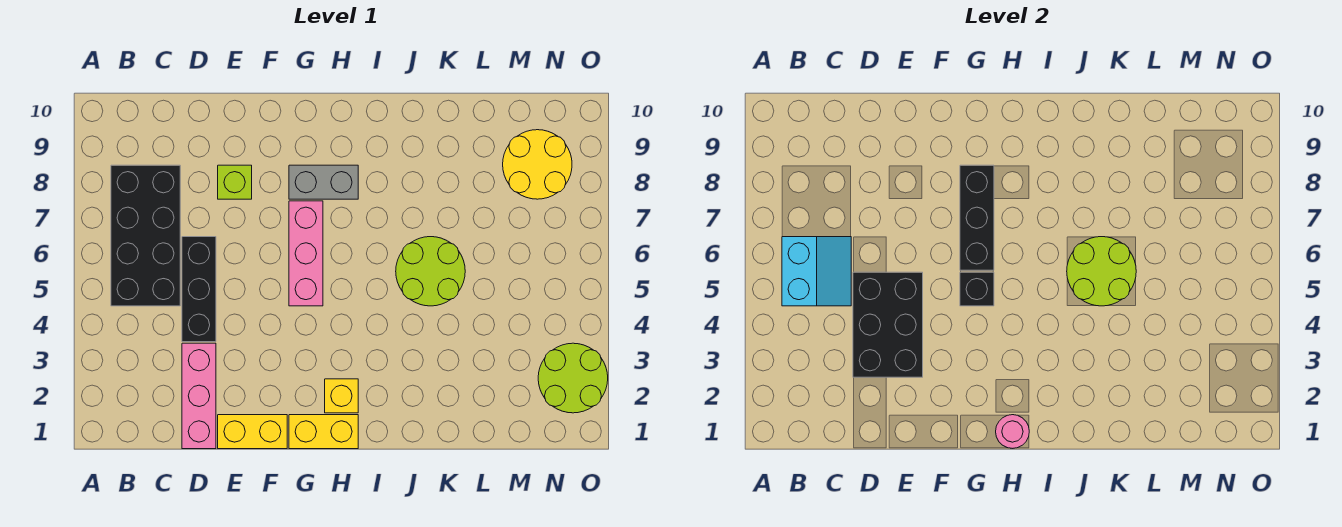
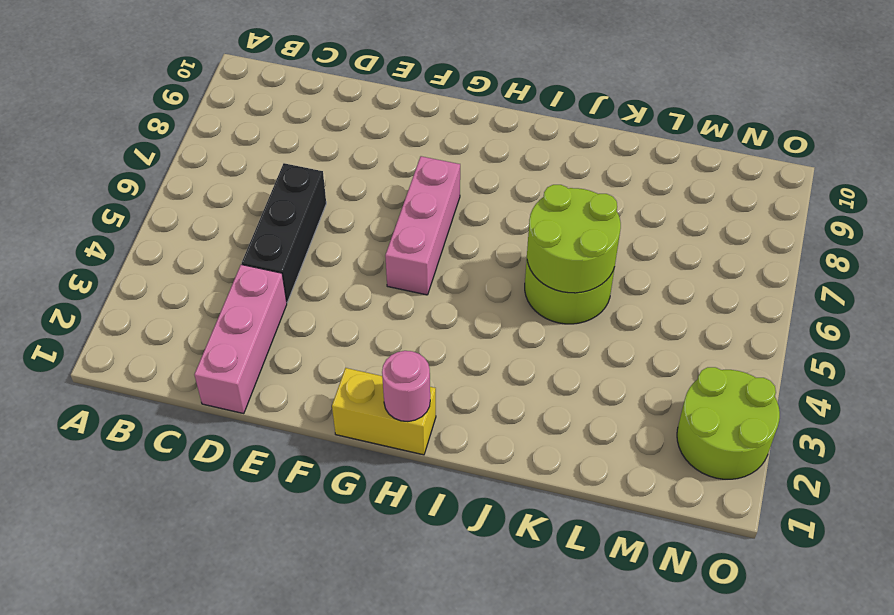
none -> black 2x4 brick [111,165,180,306]
none -> yellow 1x2 brick [218,415,287,449]
none -> lime 1x1 brick [218,165,252,199]

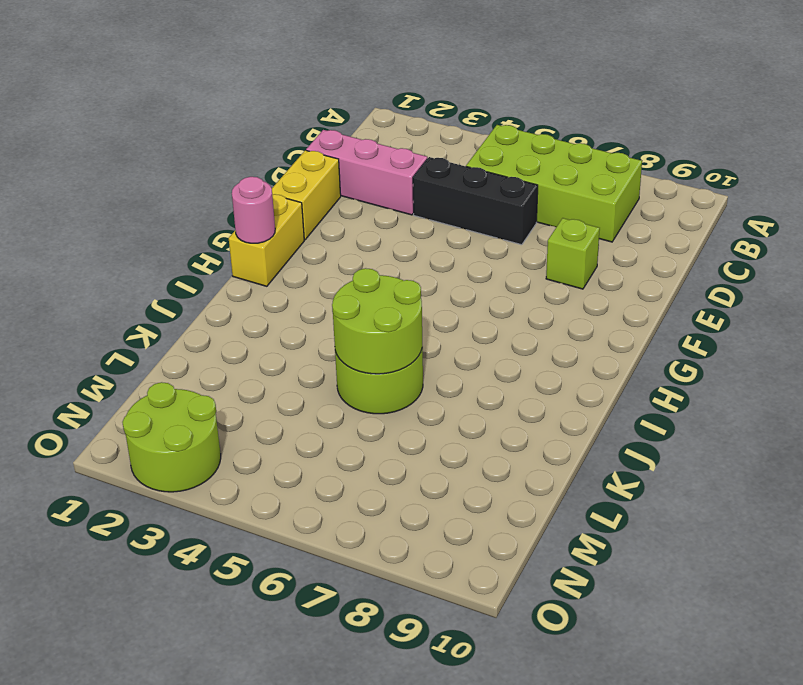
lime 2x4 brick [466,125,642,242] -> black 2x4 brick [111,165,180,306]
none -> pink 1x3 brick [289,201,323,306]
none -> grey 1x2 brick [289,165,358,199]
none -> yellow 1x1 brick [325,379,358,413]

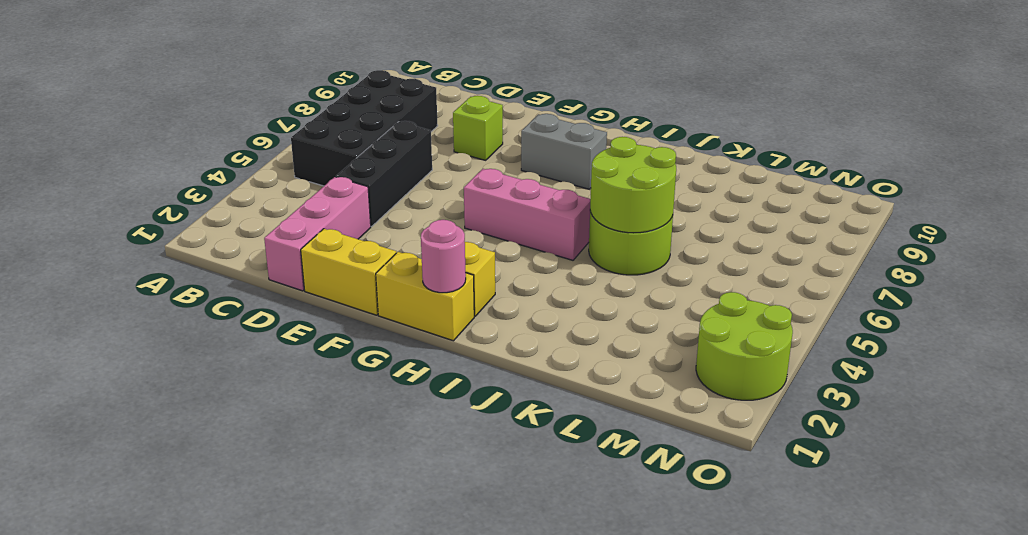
pink 1x3 brick [463,169,590,260] -> pink 1x3 brick turned to [289,201,323,306]
none -> yellow 2x2 round brick [503,130,572,199]
none -> cyan 2x2 slope [782,237,851,306]
none -> black 2x3 brick [853,272,923,377]

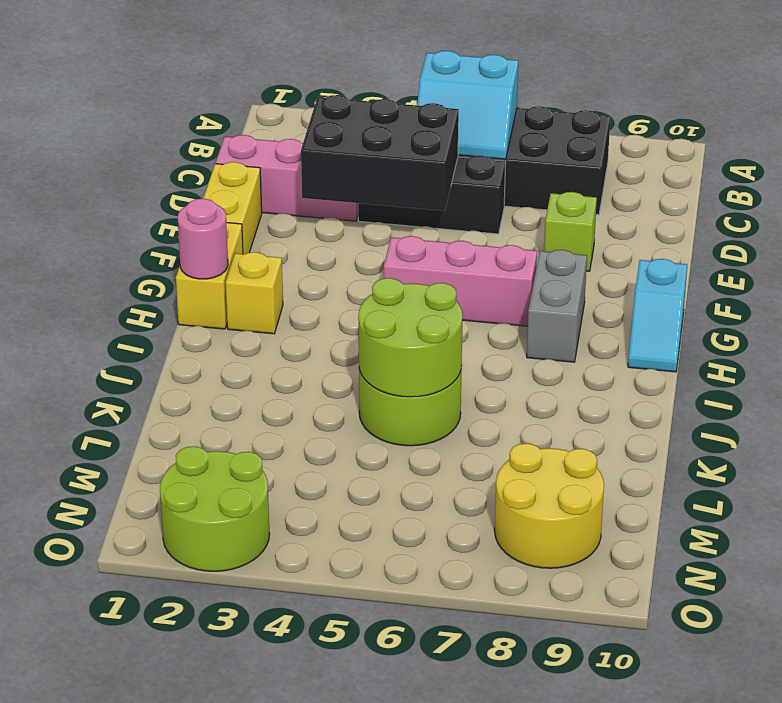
cyan 1x2 slope [628,259,687,372] -> none
none -> black 1x1 brick [960,272,994,306]
none -> black 1x3 brick [960,165,994,270]

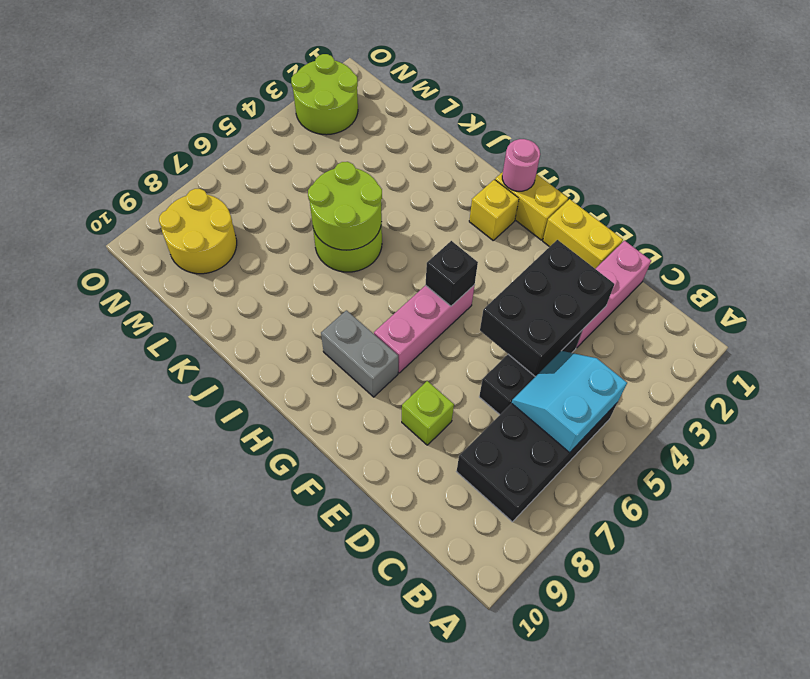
none -> black 1x3 brick [960,165,994,270]

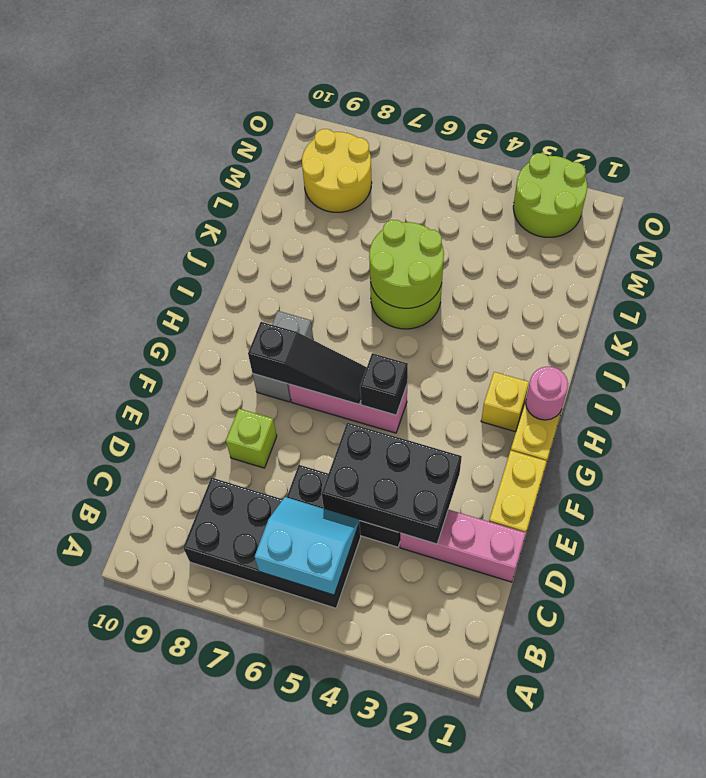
black 1x3 slope [248,322,367,404] -> black 1x3 brick [960,165,994,270]

